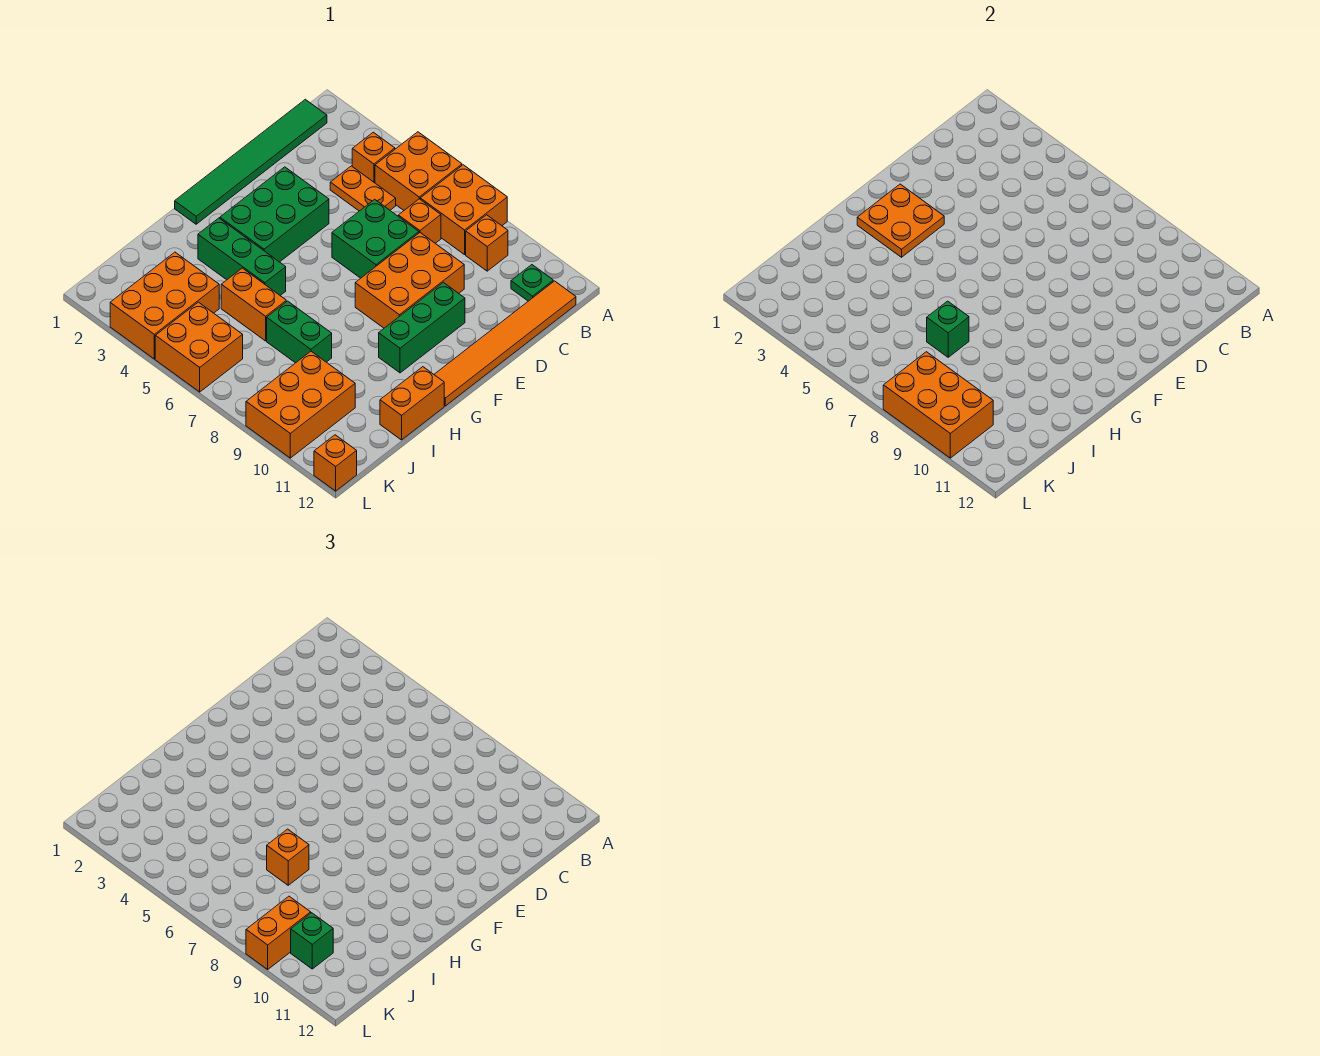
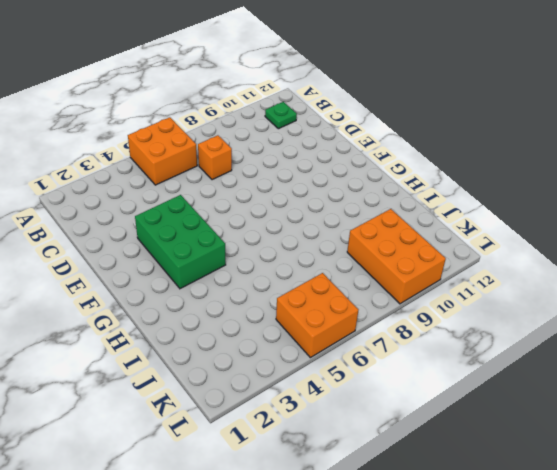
none -> orange 2x2 brick [420,165,507,255]
none -> green 1x6 tile [175,99,327,224]
none -> orange 1x1 brick [352,132,395,183]

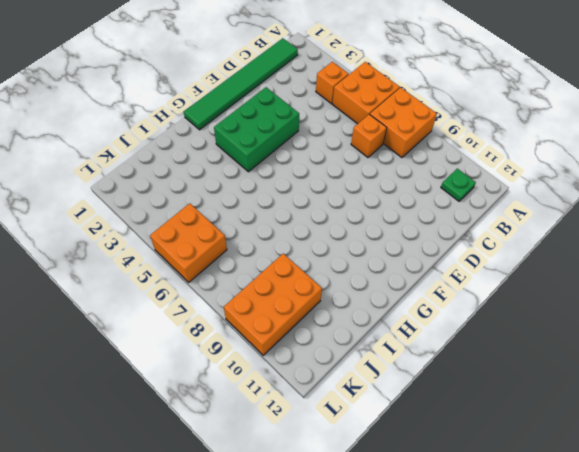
none -> orange 1x1 brick [466,215,508,271]
none -> orange 1x6 tile [434,281,576,406]
none -> orange 1x2 plate [330,166,396,211]

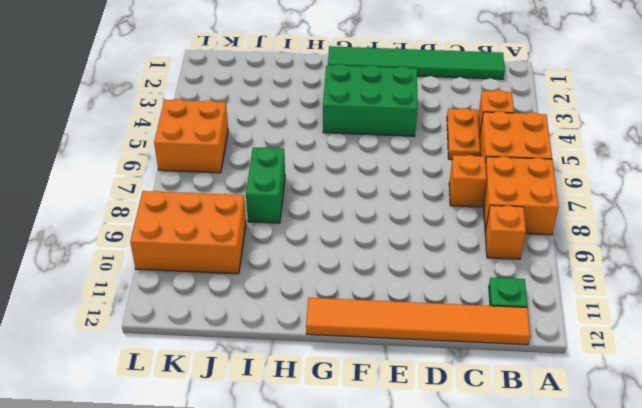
none -> green 2x2 brick [332,199,419,278]
none -> orange 2x3 brick [355,233,464,328]
none -> green 1x3 brick [379,283,465,373]

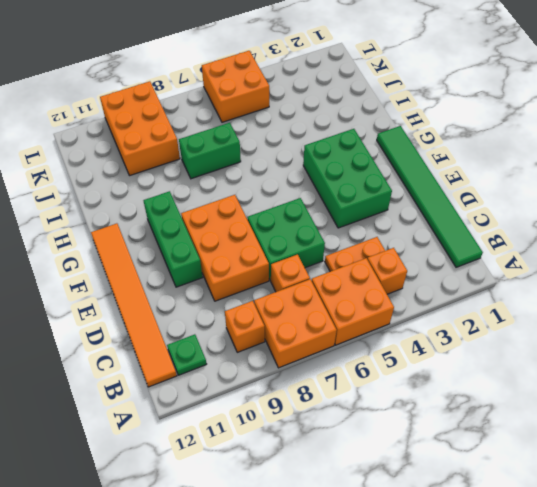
none -> green 1x3 brick [198,218,286,295]
none -> orange 1x2 brick [380,367,444,440]
none -> orange 1x2 brick [221,268,286,341]

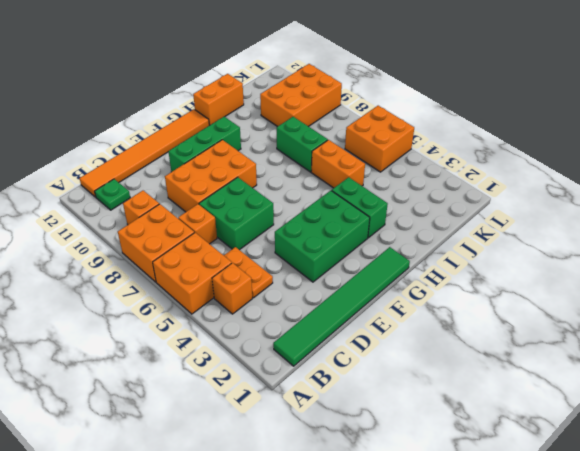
green 1x2 brick [332,177,388,238] -> green 1x3 brick [198,218,286,295]
none -> orange 2x3 brick [110,252,219,359]
none -> orange 1x1 brick [314,435,357,491]
none -> orange 2x2 plate [857,184,944,257]

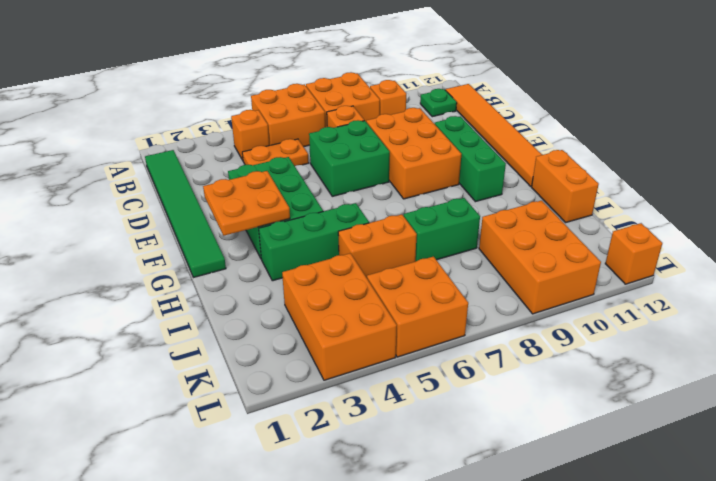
none -> green 1x1 brick [927,301,969,357]
none -> orange 2x3 brick [883,352,993,458]
none -> orange 1x1 brick [267,829,309,885]

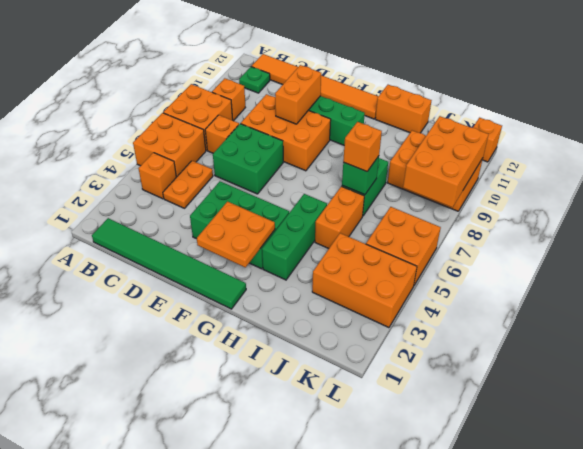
orange 1x2 brick [275,65,321,124] -> orange 1x2 brick turned to [246,896,311,969]
none -> green 1x1 brick [291,913,333,969]

